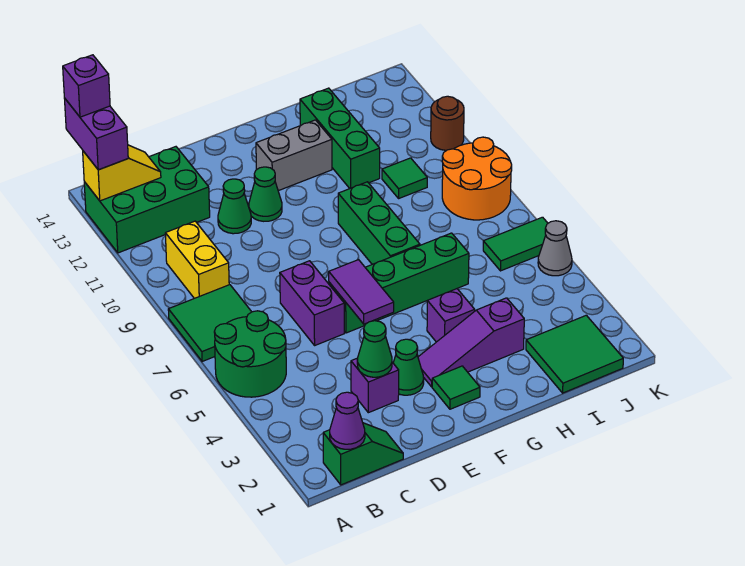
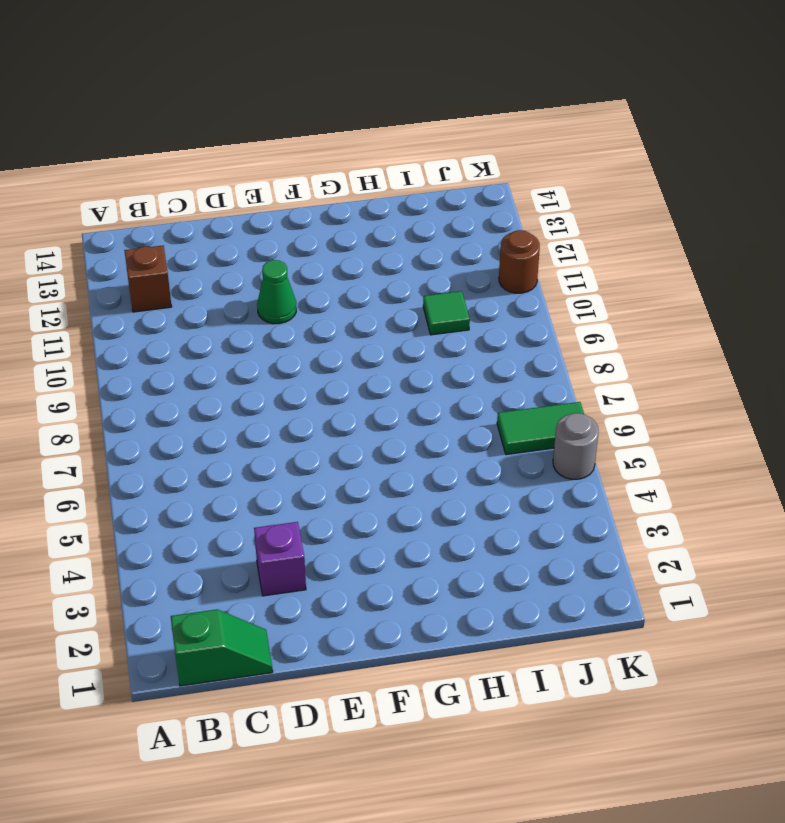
brown 1x1 brick [124,246,172,312] -> green 2x3 brick [84,147,210,253]
grey 1x1 round brick [553,413,599,479] -> grey 1x1 cone [538,221,572,276]
none -> green 2x2 round brick [214,311,286,397]
none -> green 2x2 tile [168,285,251,361]
none -> yellow 1x2 brick [165,221,229,298]

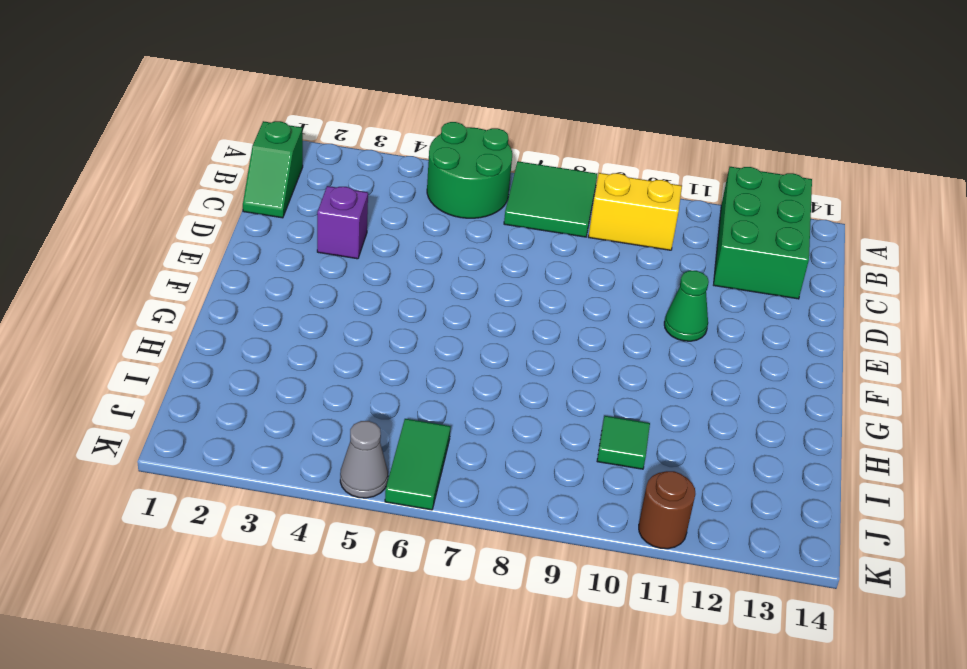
none -> purple 1x2 brick [280,261,344,345]
none -> green 1x1 cone [218,179,251,234]
none -> green 1x1 cone [393,339,424,395]

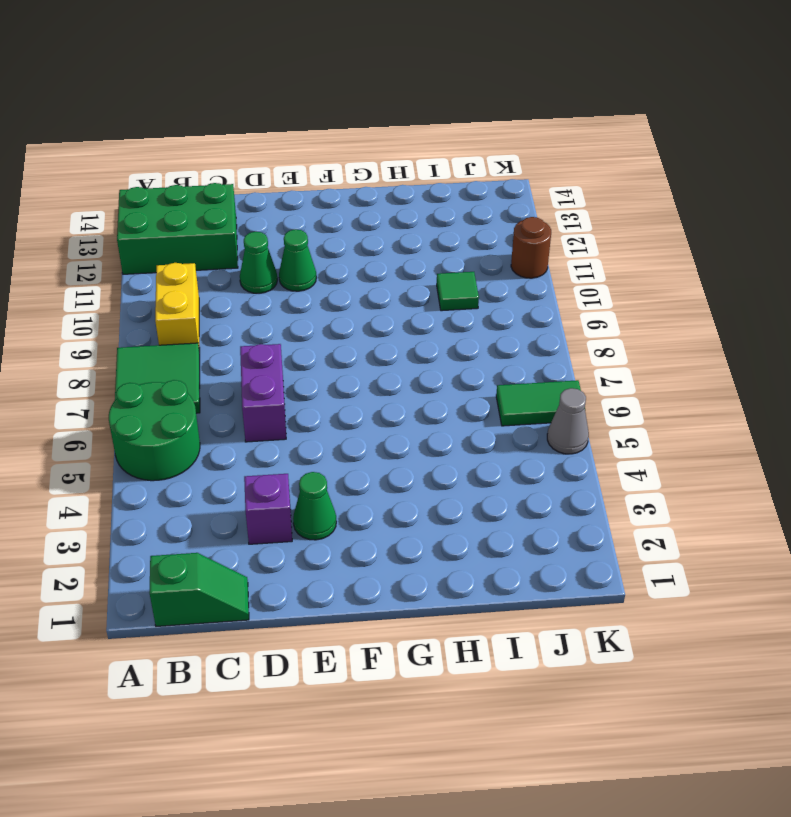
none -> green 1x4 brick [329,233,469,333]
none -> green 1x1 tile [432,366,480,409]
none -> purple 1x3 slope [418,298,524,387]

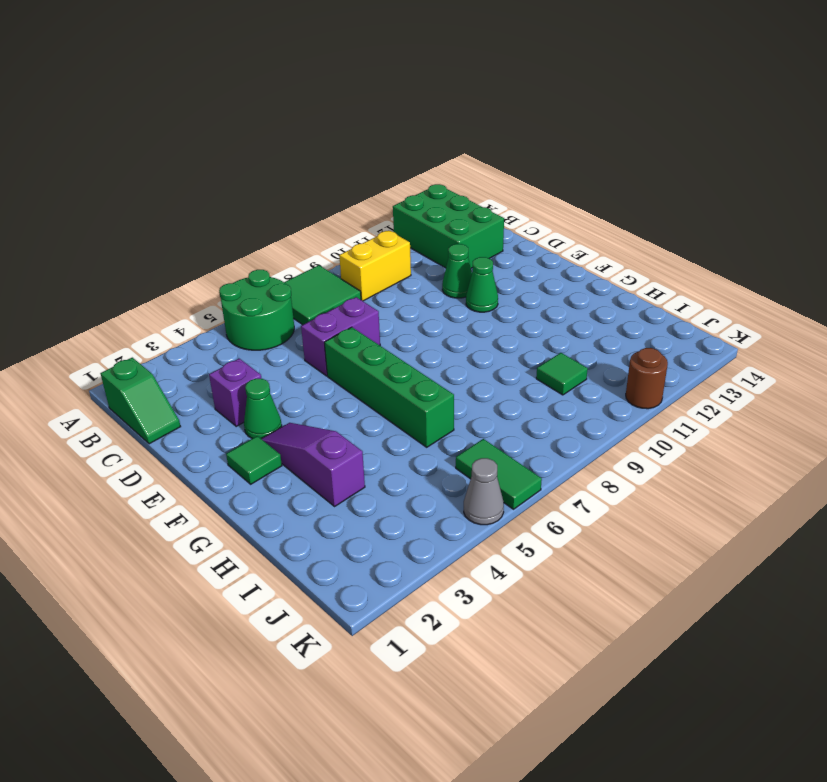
none -> grey 1x2 brick [256,120,332,191]
none -> purple 1x1 brick [427,289,475,342]
none -> green 1x3 brick [338,182,420,264]

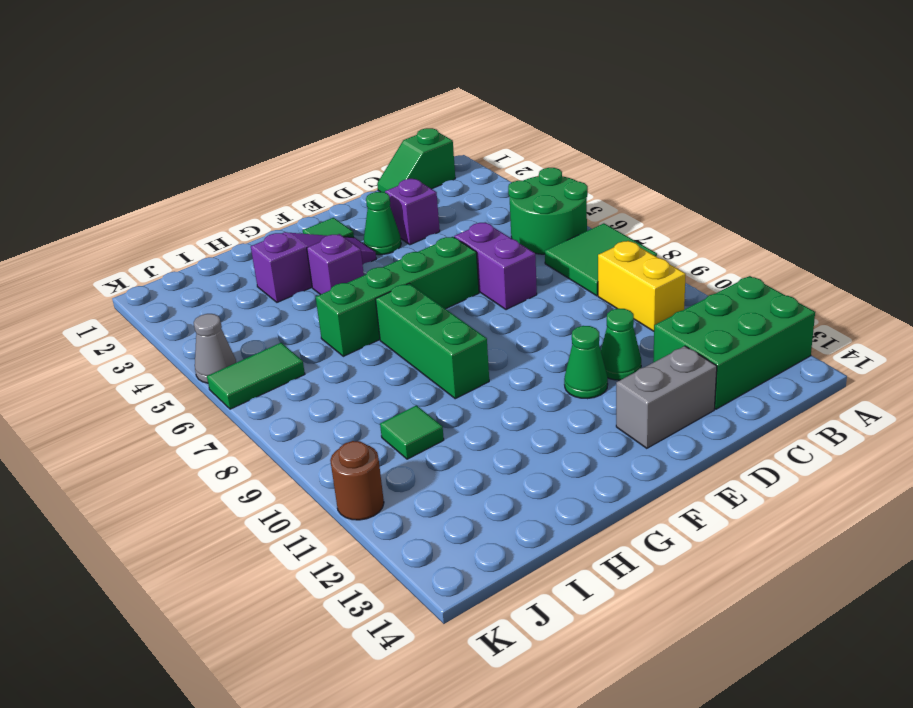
grey 1x2 brick [616,346,717,448] -> grey 1x2 brick moved to [256,120,332,191]
none -> green 1x3 brick [300,88,380,188]
none -> green 2x2 tile [526,315,623,393]
none -> orange 2x2 round brick [442,137,512,220]

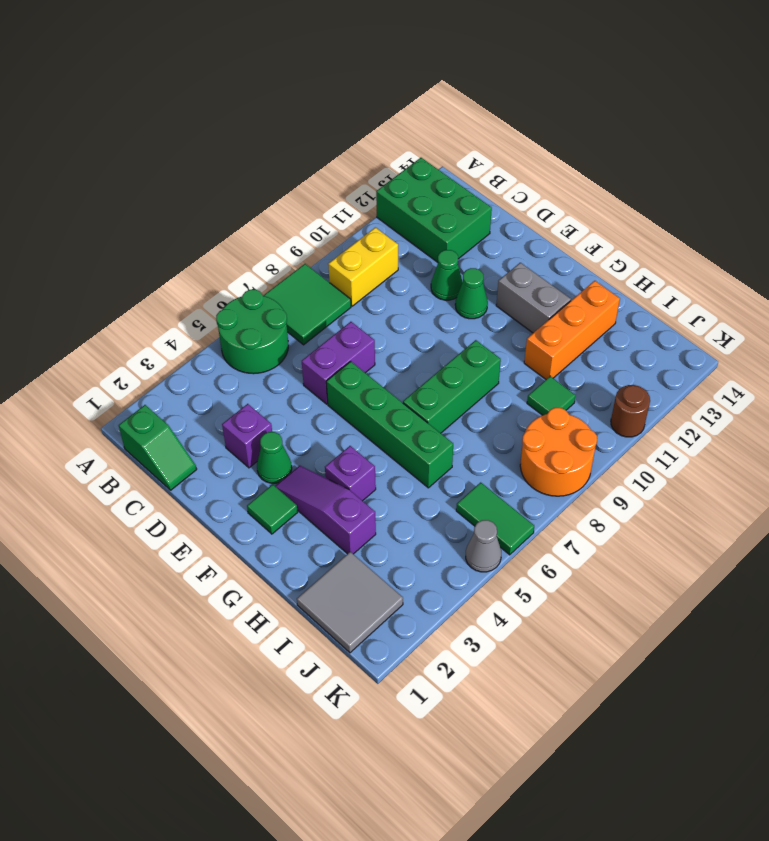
orange 1x3 brick [524,281,620,379] -> green 1x3 brick [300,88,380,188]
grey 2x2 tile [297,552,403,653] -> green 2x2 tile [526,315,623,393]
none -> yellow 1x2 slope [83,145,161,201]
none -> purple 1x1 cone [330,392,365,449]
none -> green 1x1 cone [357,321,392,377]

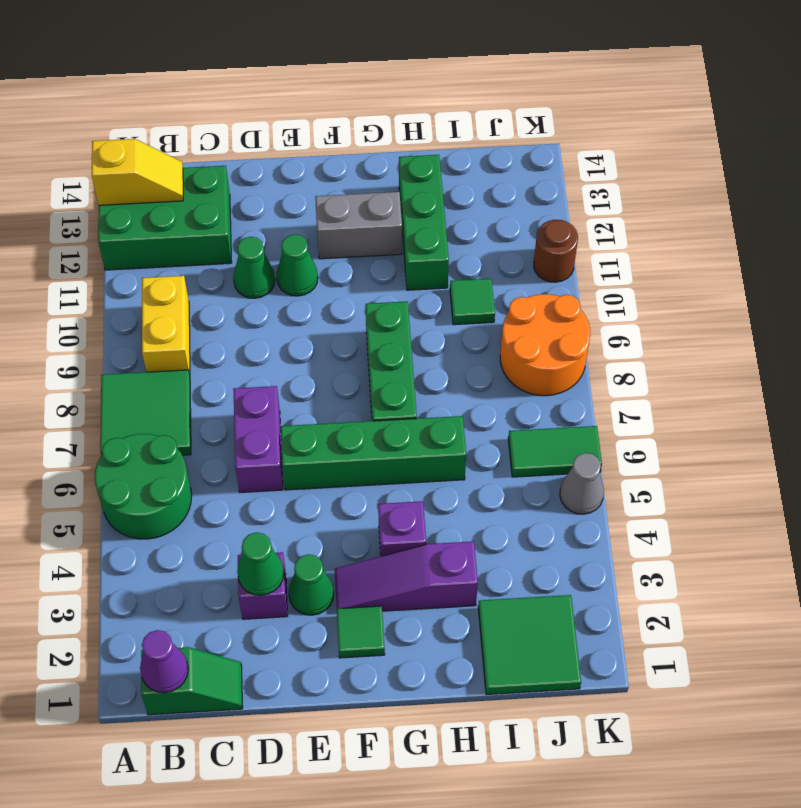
none -> purple 1x2 tile [329,260,394,324]
none -> purple 1x2 brick [64,98,128,170]
none -> purple 1x1 brick [63,55,110,117]

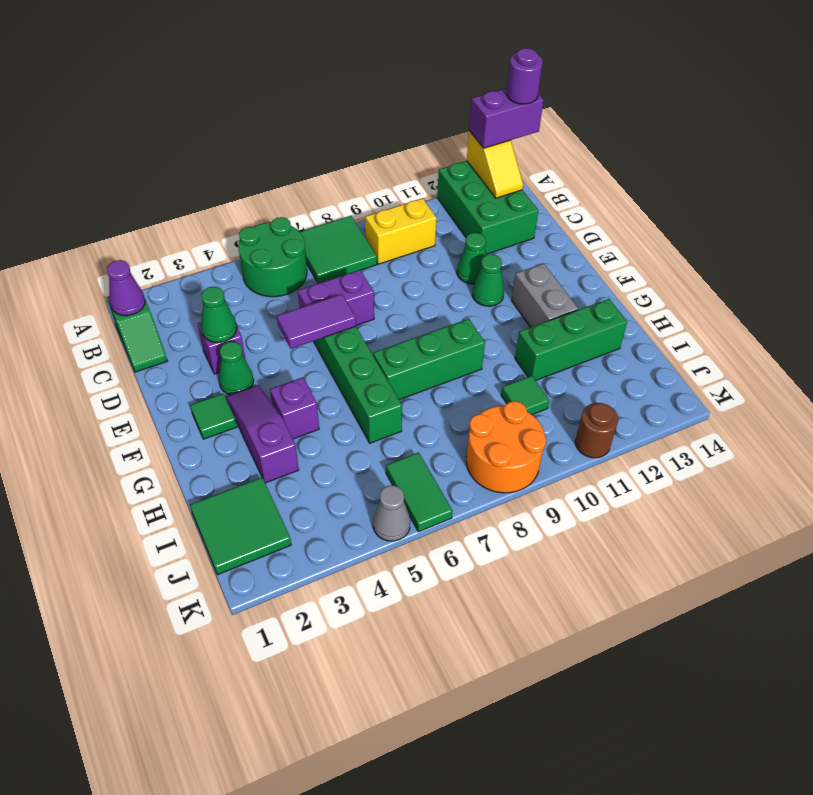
purple 1x1 round brick [507,48,543,104] -> purple 1x1 brick [63,55,110,117]

